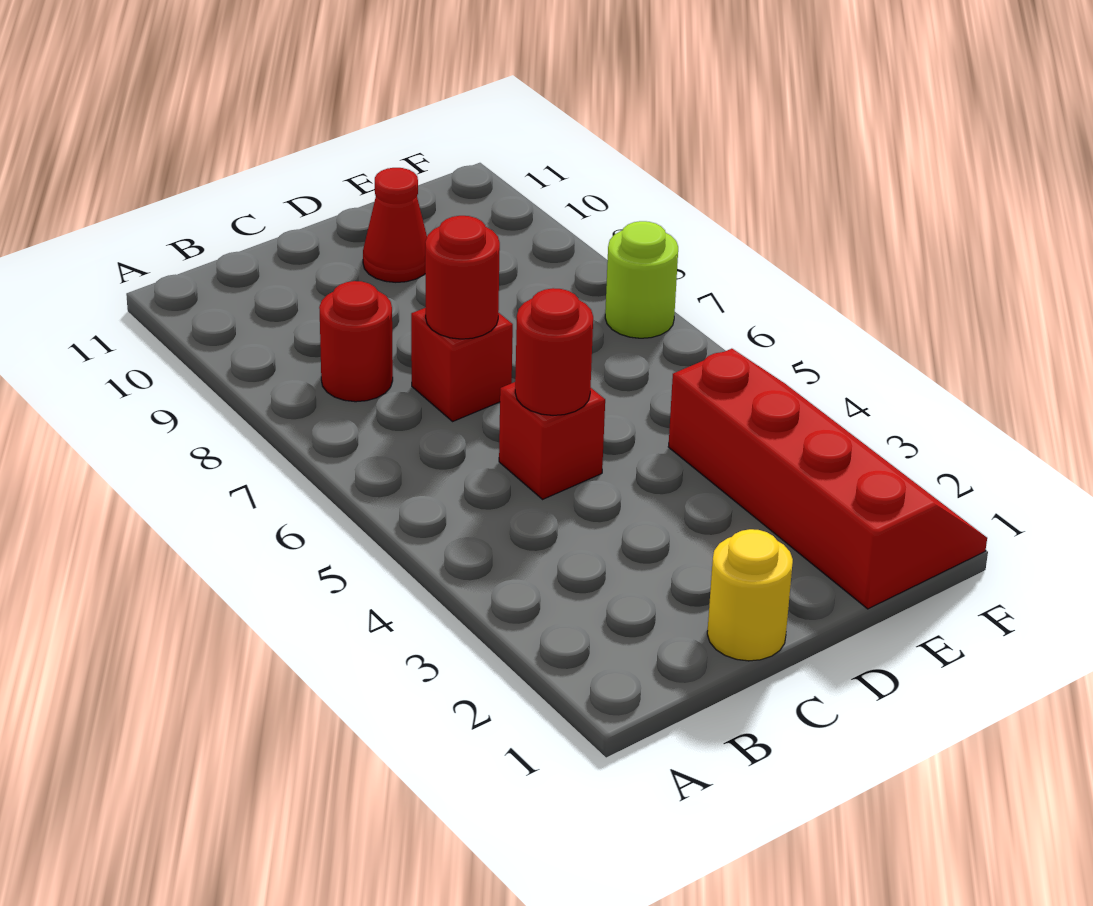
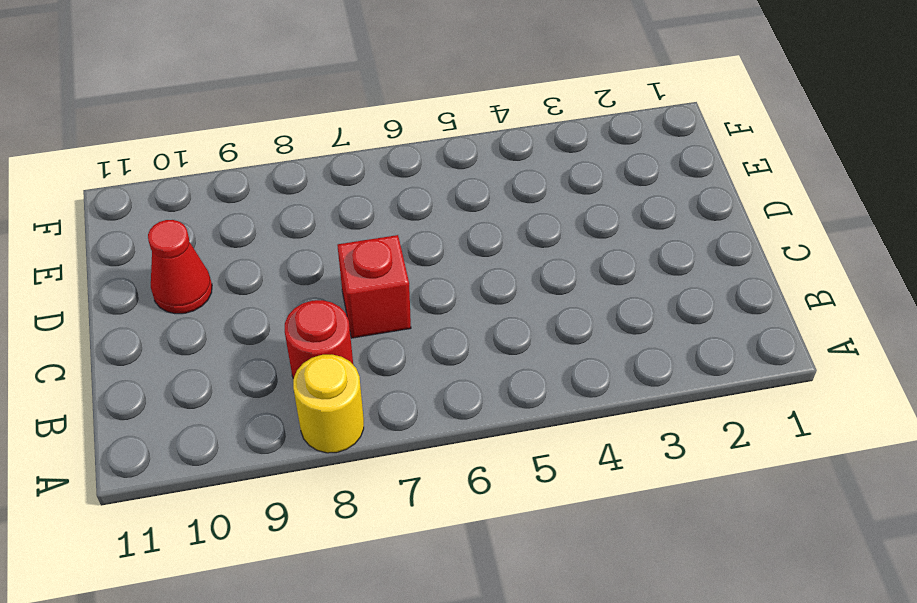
yellow 1x1 round brick [293,355,364,453] -> yellow 1x1 round brick moved to [707,529,793,661]
none -> red 1x1 brick [499,382,605,499]
none -> red 2x4 slope [668,349,987,609]

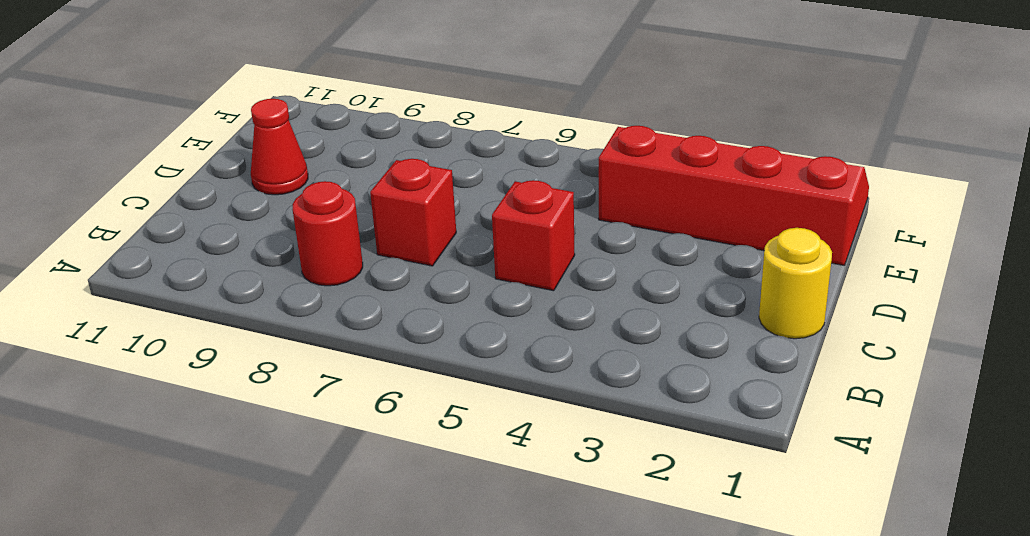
none -> lime 1x1 round brick [605,221,678,338]
none -> red 1x1 round brick [515,288,593,415]

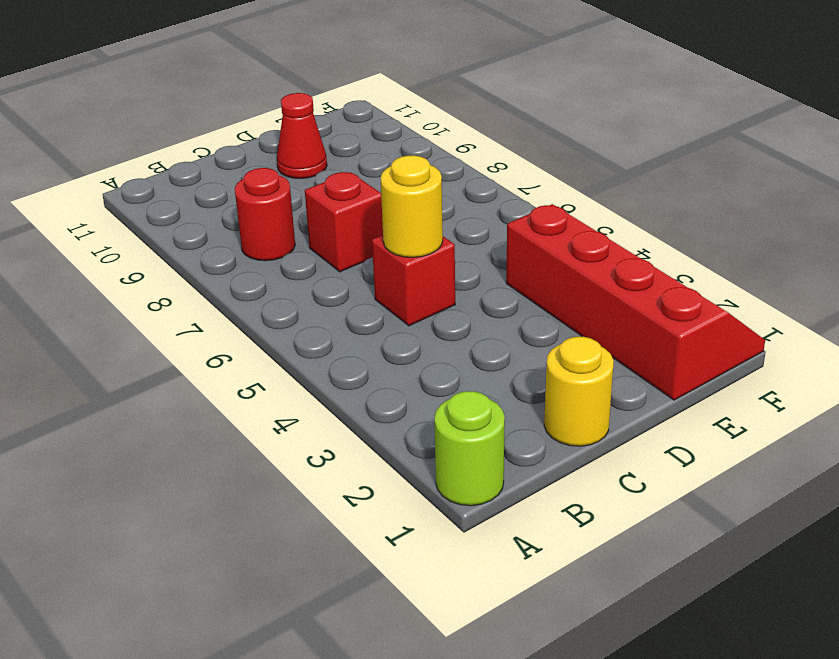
lime 1x1 round brick [434,391,505,506] -> lime 1x1 round brick moved to [605,221,678,338]
yellow 1x1 round brick [381,156,443,257] -> red 1x1 round brick [515,288,593,415]
none -> red 1x1 round brick [425,216,500,339]

